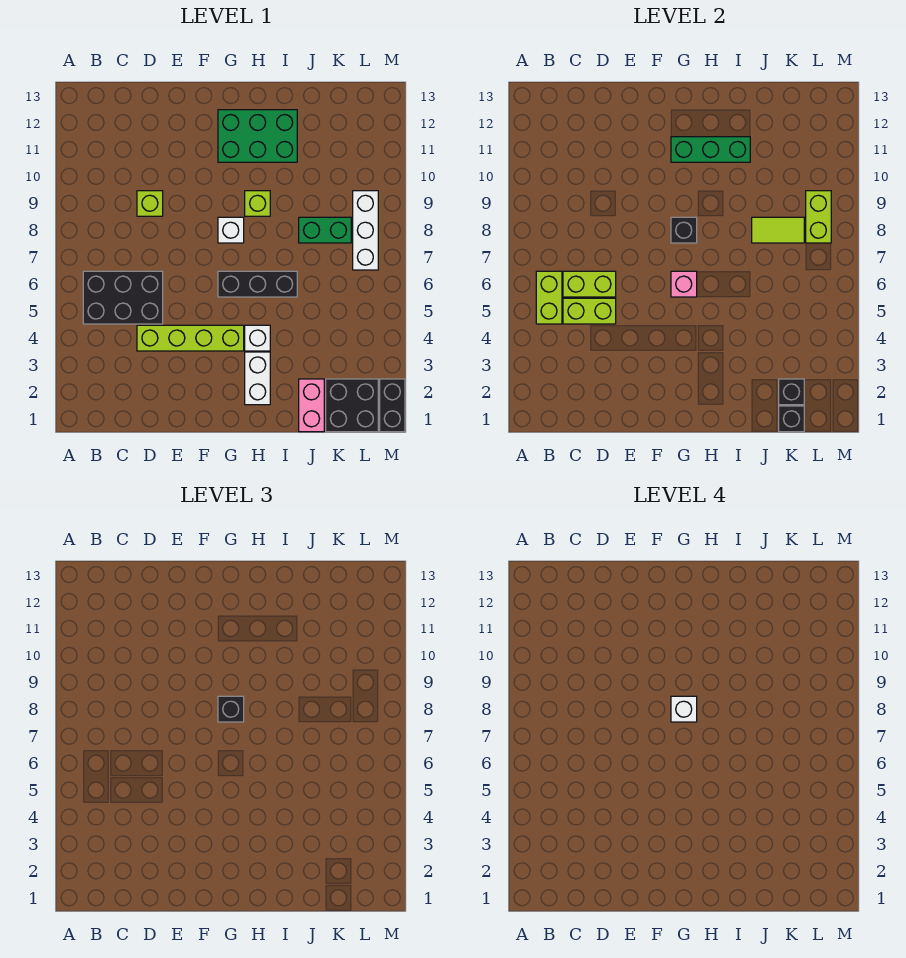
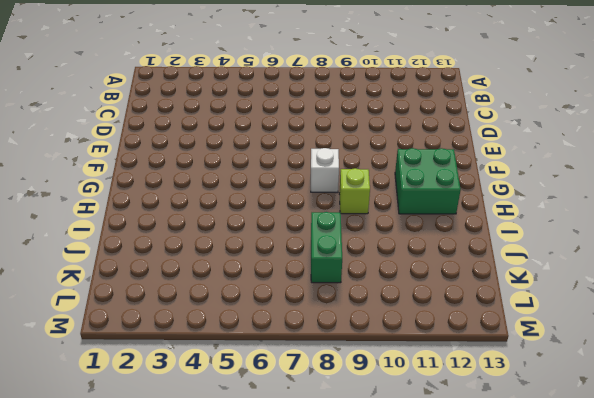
green 2x2 brick [395,148,461,214] -> green 2x3 brick [218,110,297,162]
none -> black 2x3 brick [83,271,163,324]
none -> lime 1x4 brick [137,325,244,351]
none -> lime 1x1 brick [137,191,163,216]

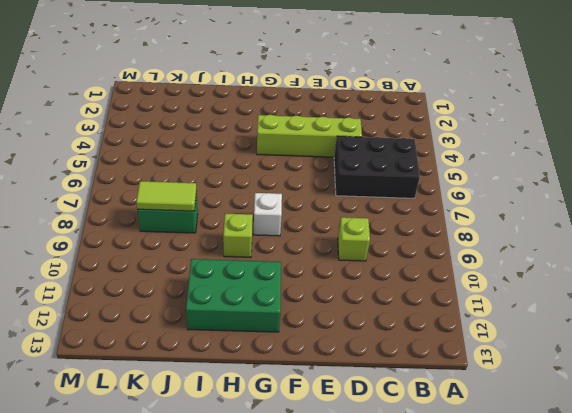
none -> black 1x3 brick [218,271,297,297]
none -> white 1x2 brick [245,352,270,405]
none -> white 1x1 brick [245,325,270,351]

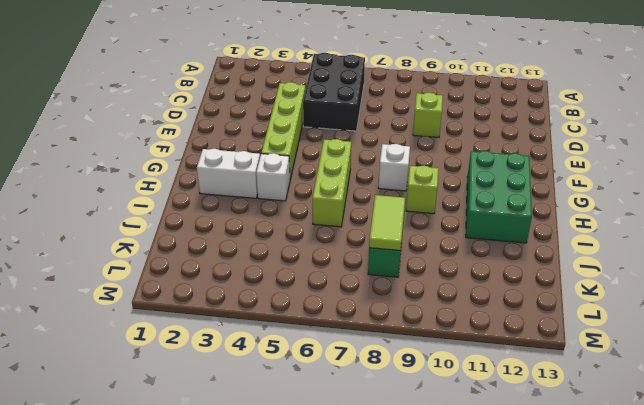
lime 1x3 brick [313,139,351,227] -> black 1x3 brick [218,271,297,297]
none -> pink 1x2 brick [299,379,324,432]
none -> black 2x2 brick [326,379,378,432]
none -> white 1x3 brick [353,191,378,270]

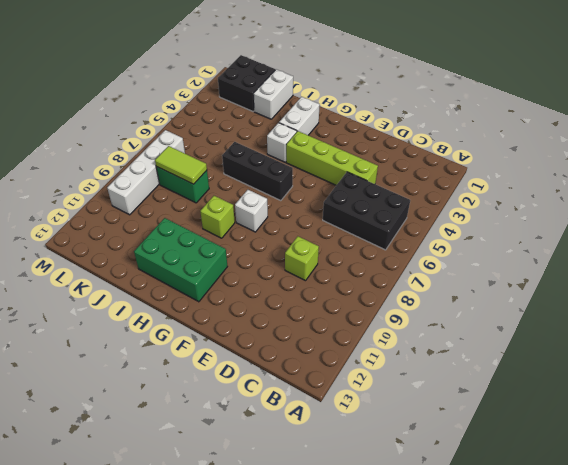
white 1x2 brick [254,69,293,119] -> pink 1x2 brick [299,379,324,432]
white 1x4 brick [107,130,185,215] -> white 1x3 brick [353,191,378,270]
none -> black 1x2 brick [380,379,405,432]
none -> lime 1x2 brick [536,271,562,324]
none -> lime 1x2 brick [563,298,616,324]

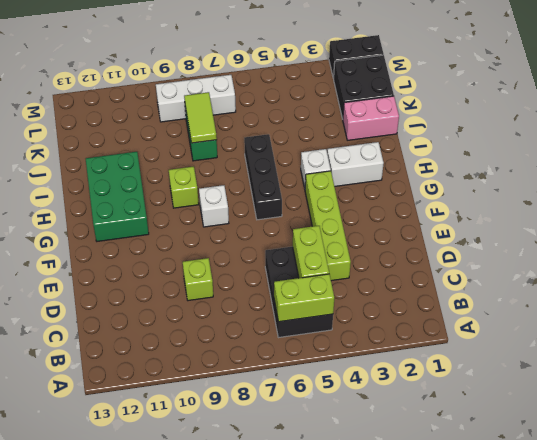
none -> lime 1x2 brick [563,271,616,297]
none -> pink 1x1 brick [671,271,697,297]
none -> black 1x1 brick [671,217,697,243]

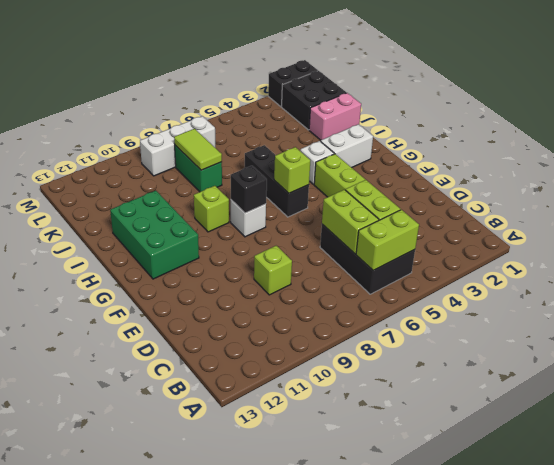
lime 1x1 brick [274,147,310,193] -> pink 1x1 brick [671,271,697,297]
none -> green 1x3 brick [671,137,750,162]
none -> black 1x1 brick [779,406,804,432]
none -> black 1x1 brick [779,379,804,405]

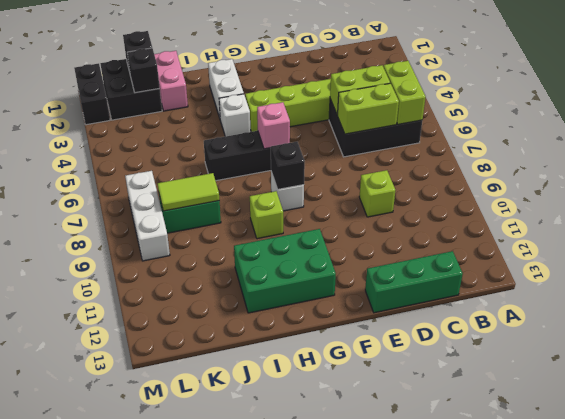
green 1x3 brick [365,251,463,313] -> green 1x3 brick moved to [671,137,750,162]
none -> lime 1x2 brick [806,191,831,243]
none -> black 1x1 brick [218,696,244,722]
none -> white 1x1 brick [671,696,697,722]

